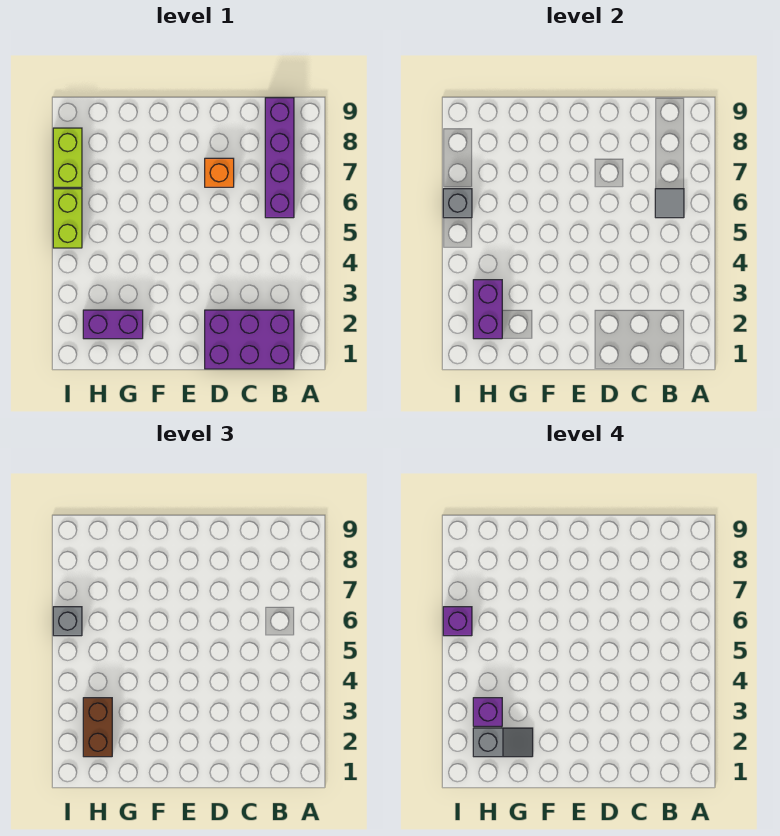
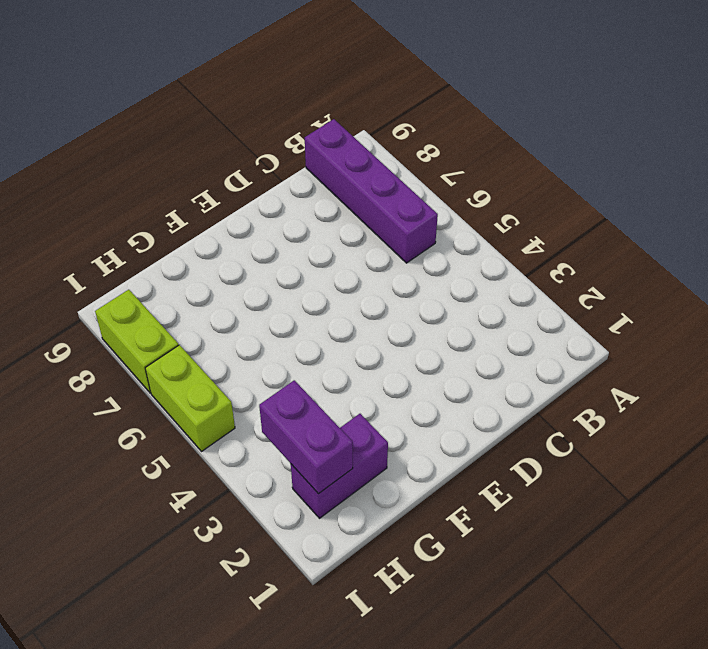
none -> purple 2x3 brick [205,310,294,369]
none -> orange 1x1 brick [205,158,234,187]
none -> grey 1x1 tile [655,189,684,218]

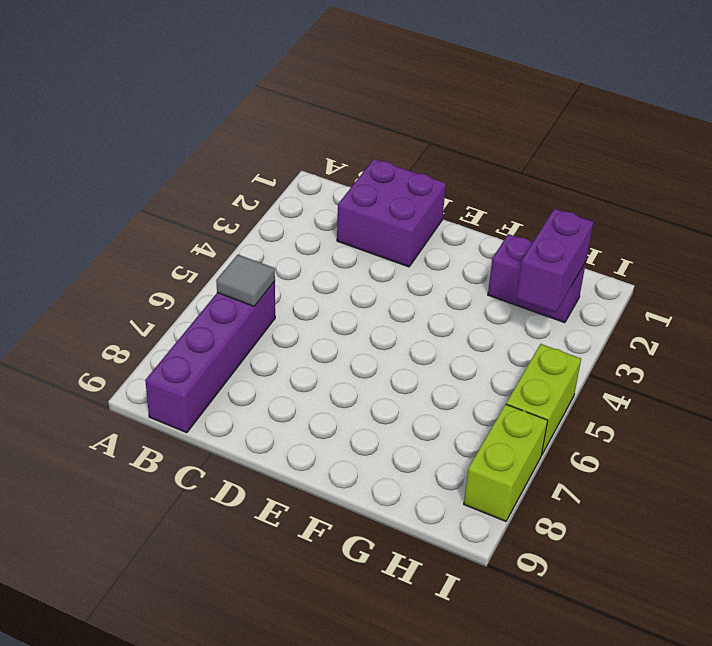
purple 2x2 brick [337,159,446,267] -> purple 2x3 brick [205,310,294,369]
none -> orange 1x1 brick [205,158,234,187]
none -> grey 1x1 brick [443,189,472,218]
none -> brown 1x2 brick [83,698,112,757]

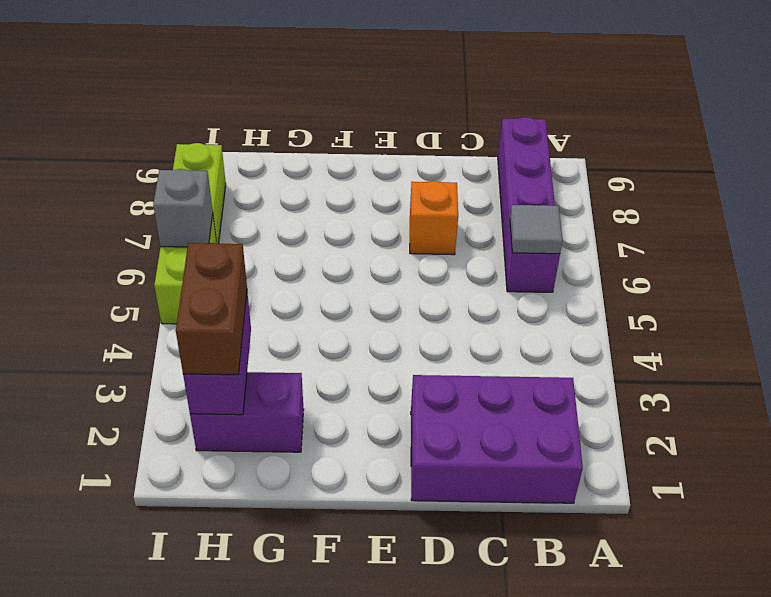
none -> grey 1x1 brick [53,607,82,636]
none -> grey 1x2 slope [473,728,533,757]
none -> purple 1x1 brick [473,698,502,726]

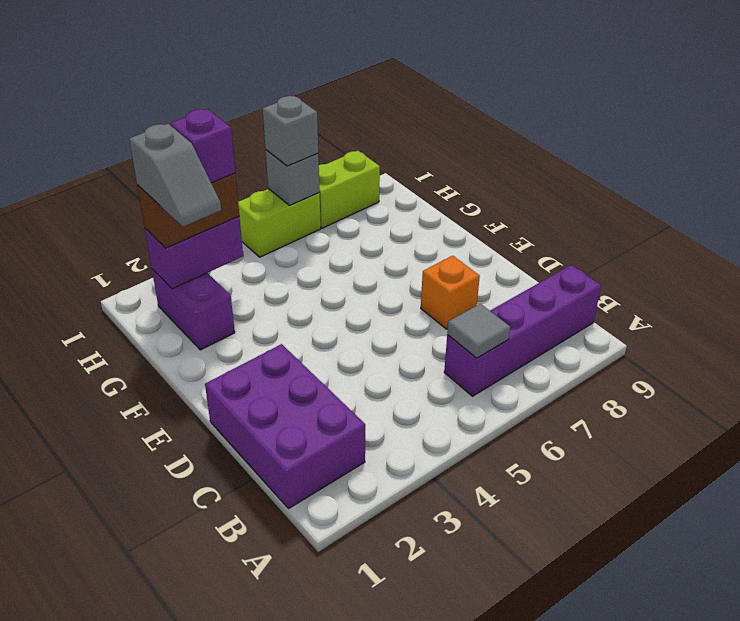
none -> purple 1x1 brick [443,607,472,636]

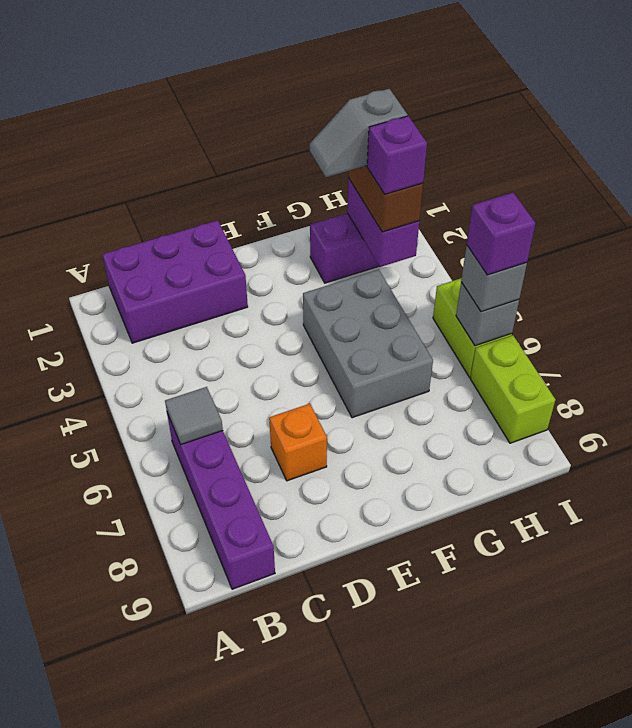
grey 2x3 brick [303,270,433,418] -> none

